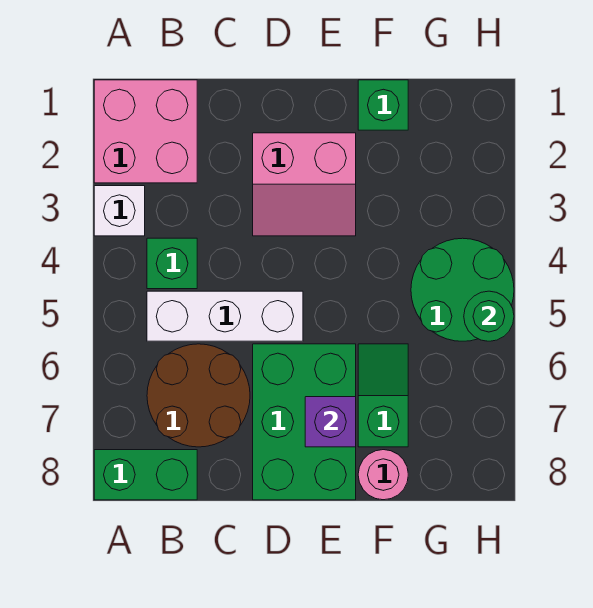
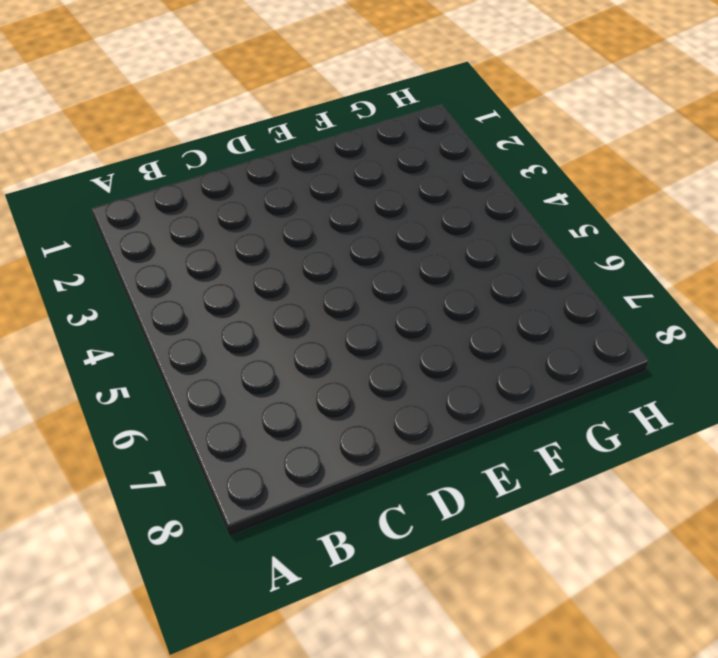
none -> pink 2x2 brick [94,80,197,183]
none -> white 1x1 brick [94,186,145,236]
none -> green 1x2 brick [94,450,197,500]

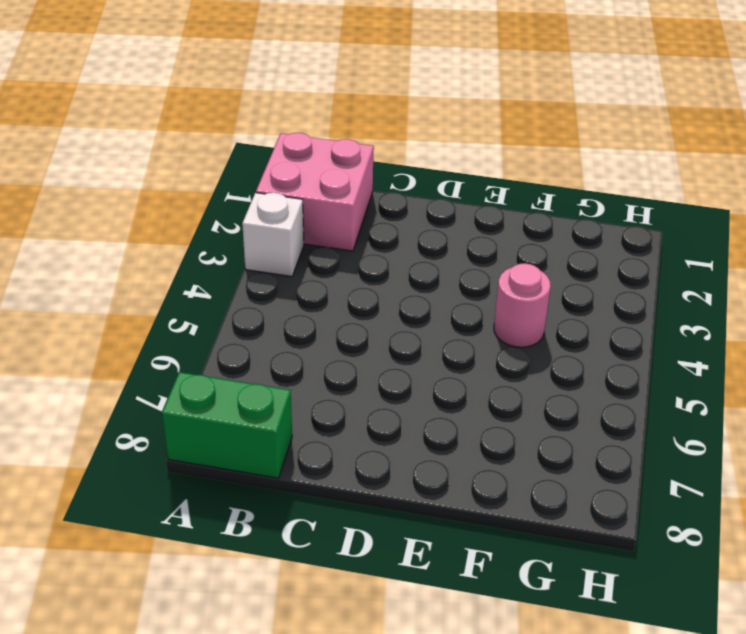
pink 1x1 round brick [494,263,551,347] -> pink 1x1 round brick moved to [358,450,408,500]
none -> green 1x1 brick [147,238,197,289]
none -> white 1x3 brick [147,291,303,341]
none -> brown 2x2 round brick [147,344,250,447]

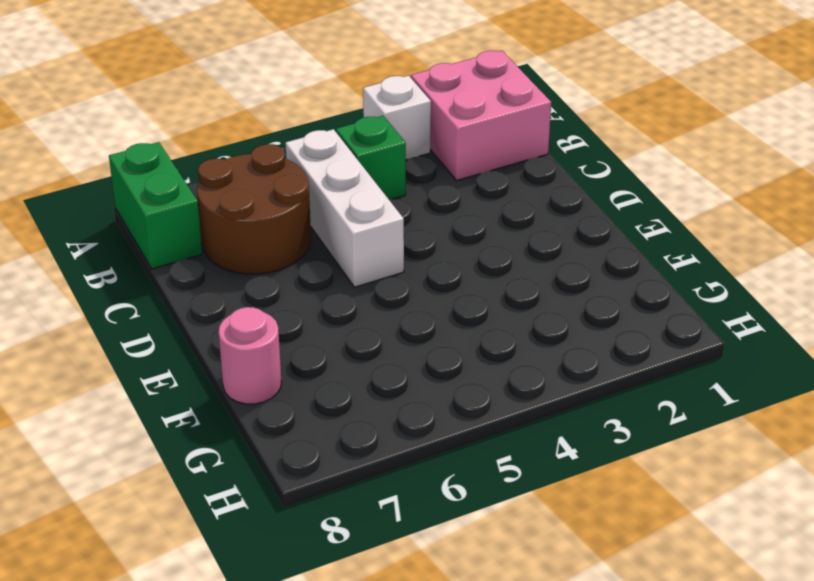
none -> pink 2x2 slope [253,133,356,236]
none -> green 2x3 brick [253,344,356,500]
none -> green 1x1 brick [358,80,408,130]

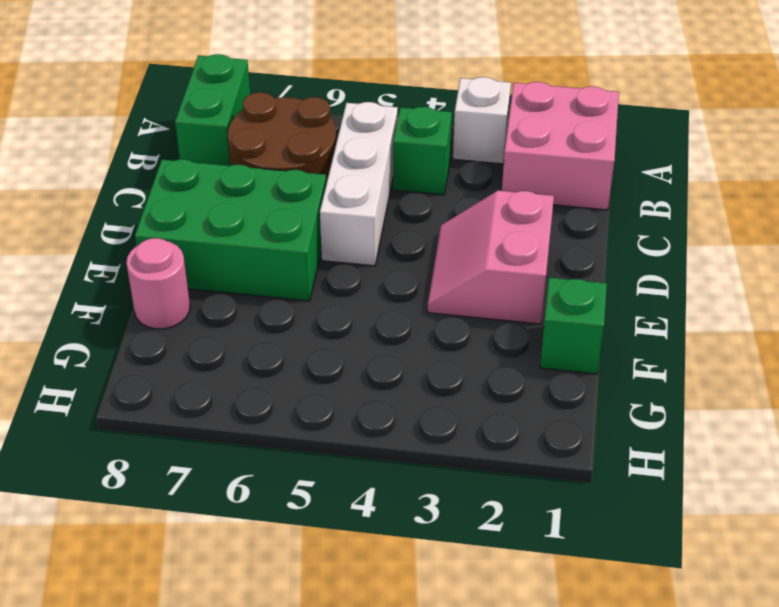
none -> green 1x2 slope [358,344,408,447]
none -> green 2x2 round brick [411,238,514,341]
none -> purple 1x1 brick [305,397,356,447]

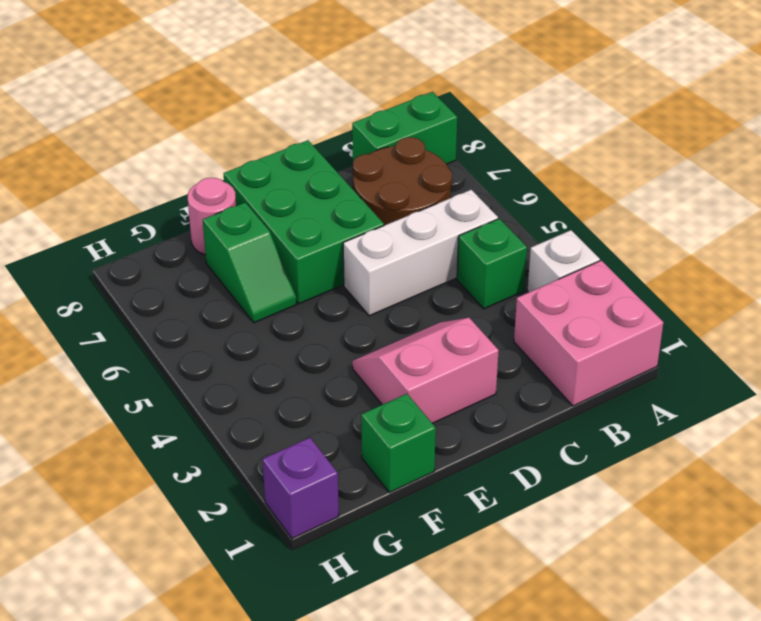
purple 1x1 brick [263,438,339,539] -> purple 1x1 brick moved to [305,397,356,447]
none -> green 2x2 round brick [411,238,514,341]
none -> green 1x1 round brick [464,291,514,341]

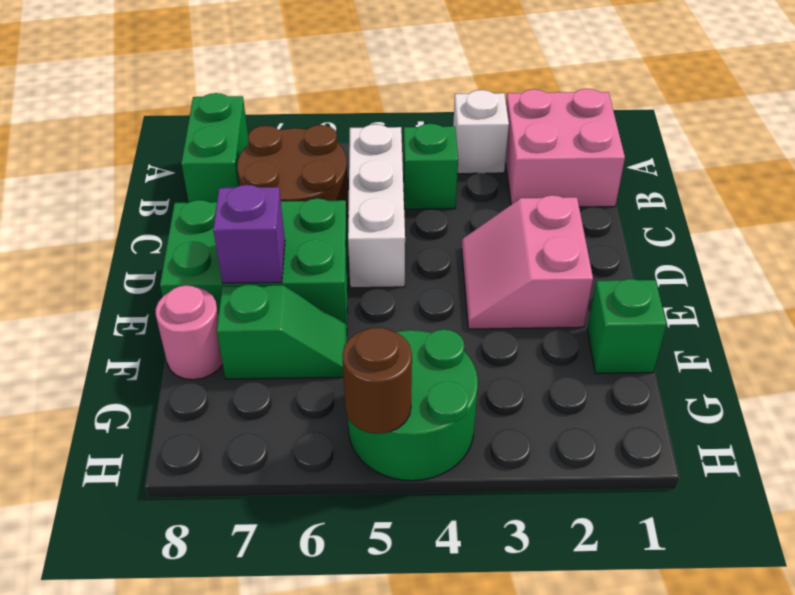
brown 1x1 round brick [342,328,412,434] -> green 1x1 round brick [464,291,514,341]

